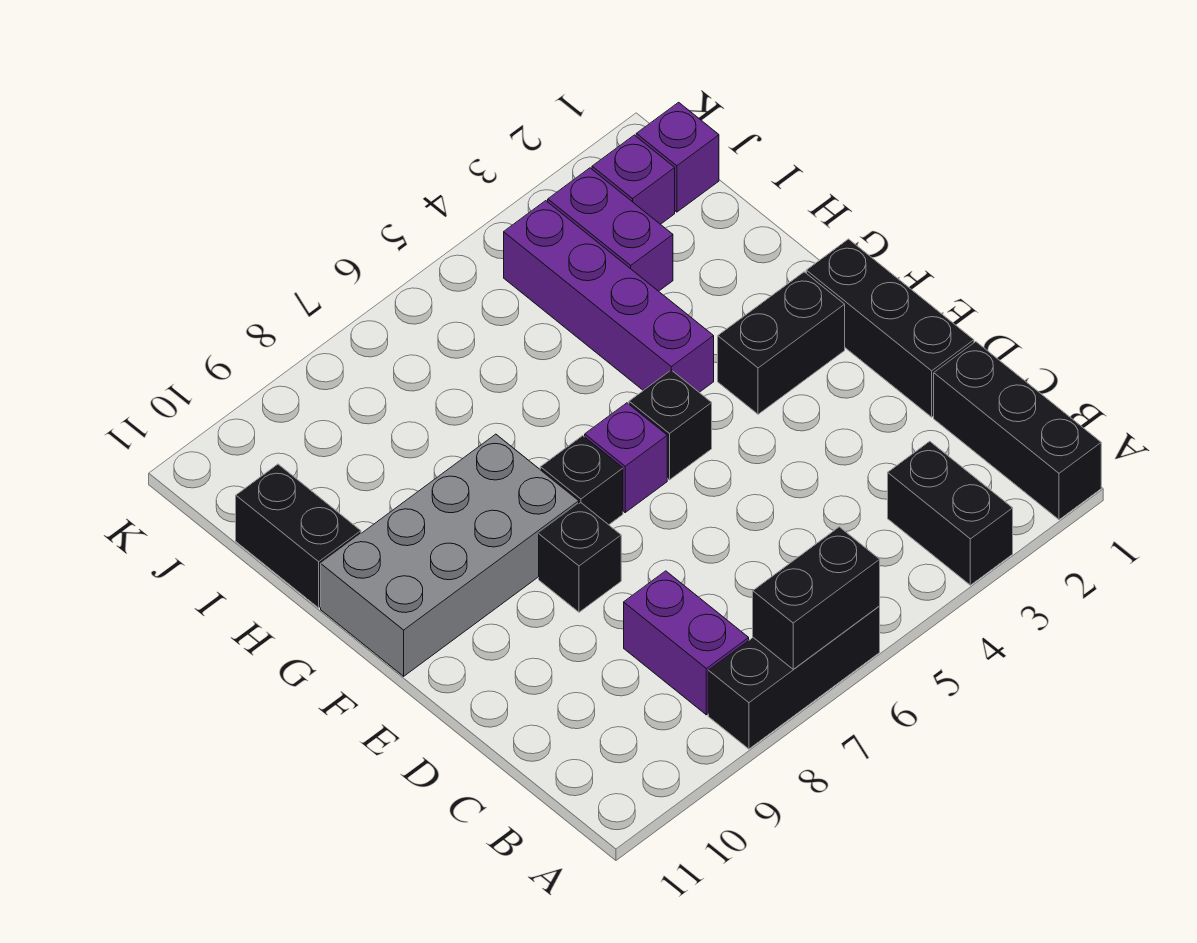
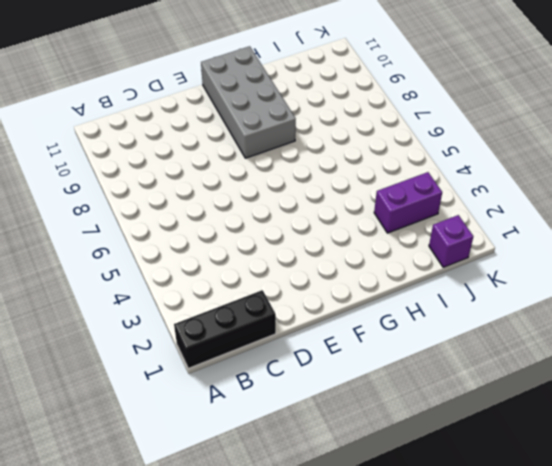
none -> black 1x2 brick [888,441,1013,585]
none -> black 1x3 brick [708,606,880,749]
none -> purple 1x2 brick [624,571,749,715]

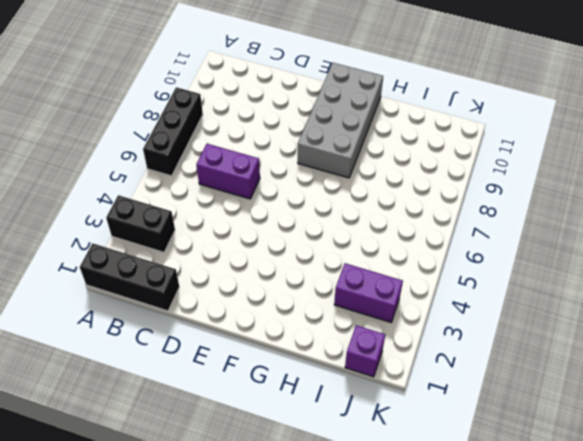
purple 1x2 brick [196,144,260,199] -> purple 1x2 brick moved to [624,571,749,715]
none -> black 1x3 brick [806,239,974,417]
none -> black 1x1 brick [539,503,621,612]
none -> black 1x2 brick [718,272,845,414]

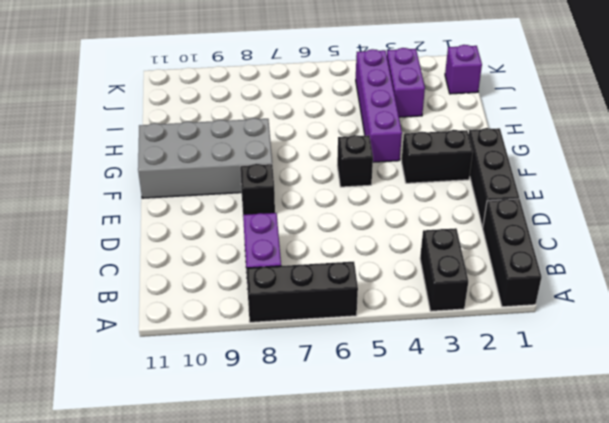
none -> purple 1x1 brick [585,403,667,512]
none -> black 1x1 brick [540,436,623,525]
none -> black 1x2 brick [236,464,361,608]

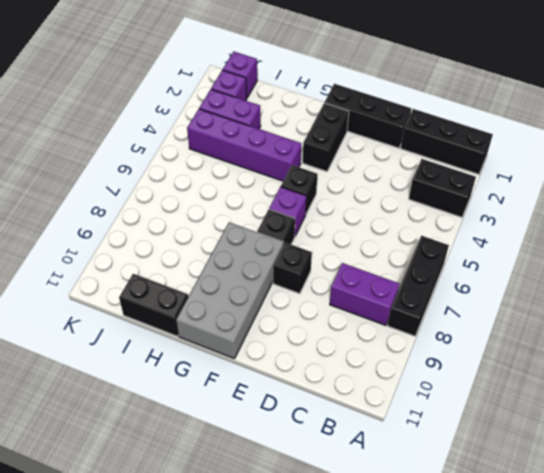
none -> black 1x2 brick [753,527,880,669]

